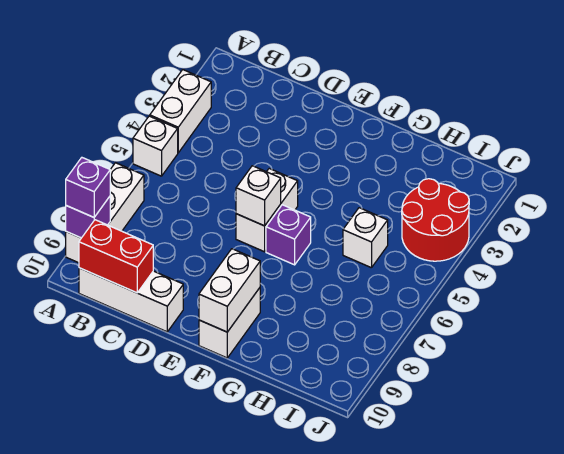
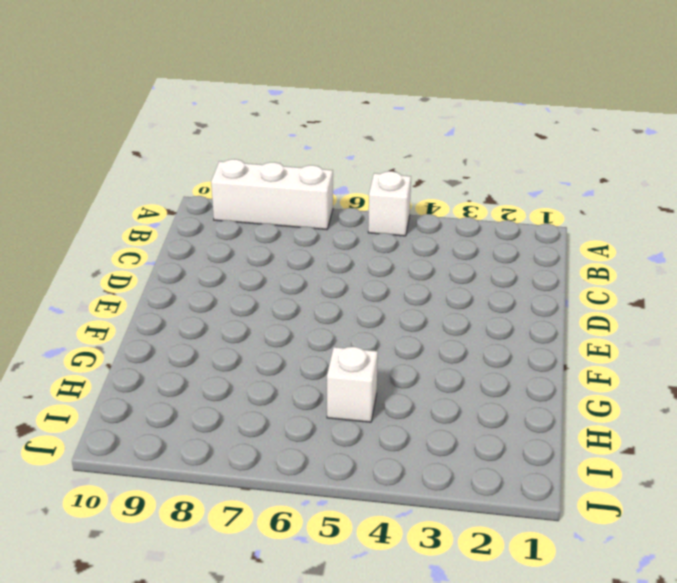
none -> white 1x2 brick [150,70,211,153]
none -> white 1x3 brick [79,268,183,332]
none -> white 1x2 brick [236,169,298,252]

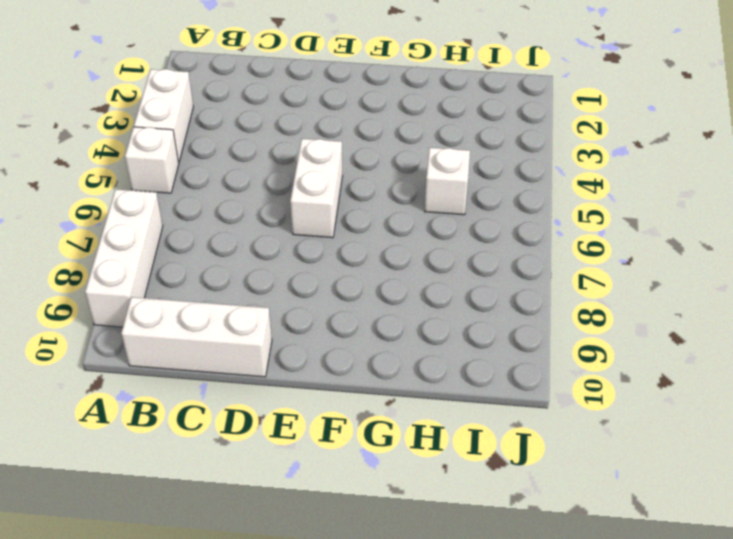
none -> purple 1x1 brick [266,205,311,265]
none -> white 1x2 brick [199,288,260,358]
none -> red 2x2 round brick [402,179,469,261]

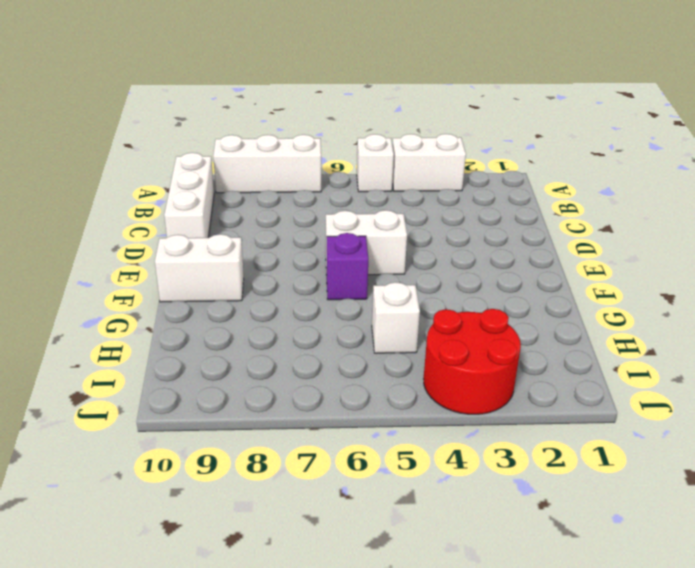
none -> purple 1x1 brick [66,197,110,238]
none -> red 1x2 brick [79,220,153,293]
none -> white 1x1 brick [236,166,281,226]

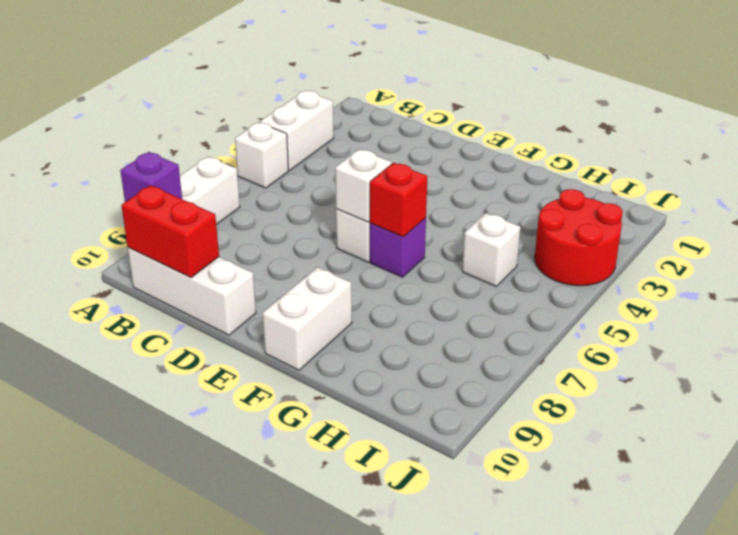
red 1x1 brick [370,163,427,237] -> none
none -> white 1x2 brick [199,249,260,332]
none -> purple 1x1 brick [66,158,110,217]

